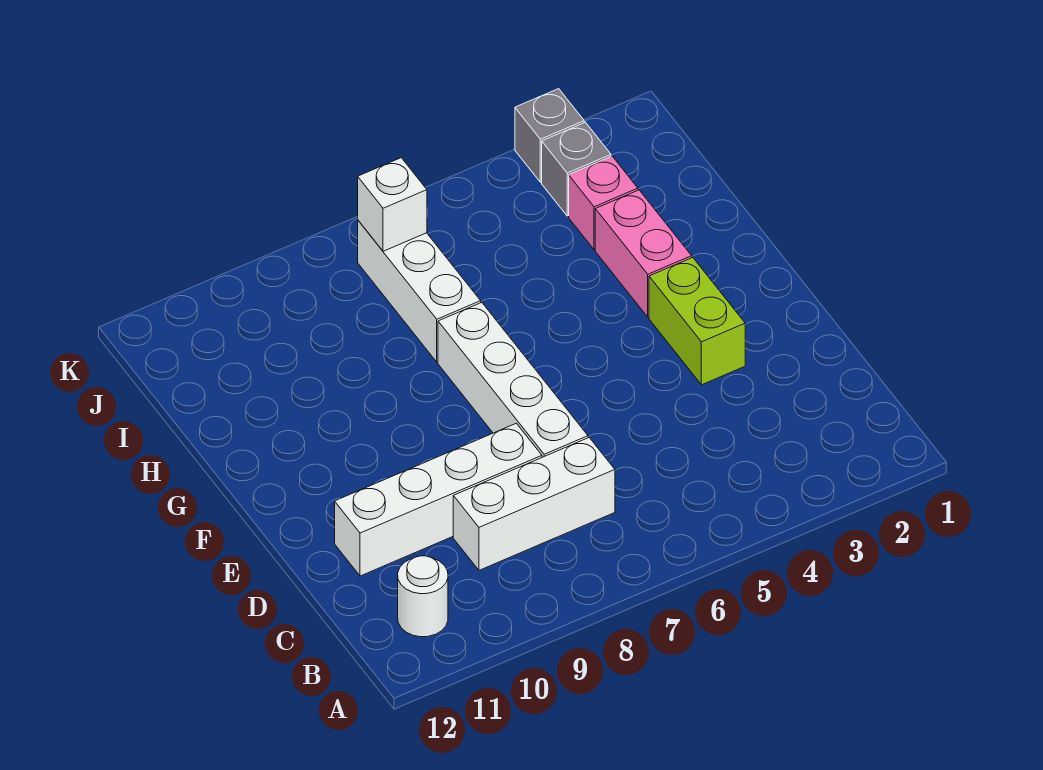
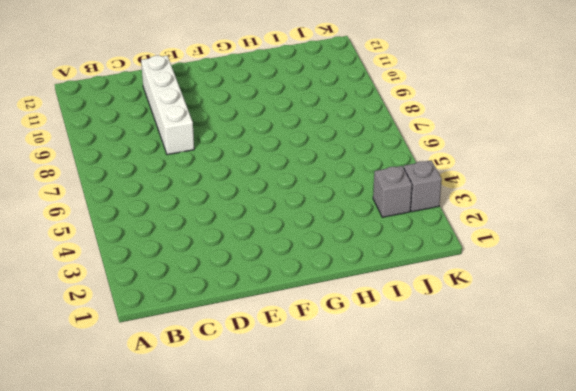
none -> white 1x1 round brick [398,556,448,637]
none -> white 1x3 brick [453,438,615,570]

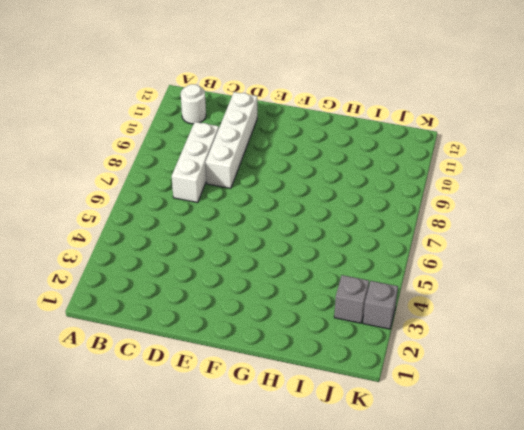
none -> white 1x4 brick [438,302,588,457]
none -> lime 1x2 brick [649,257,745,385]

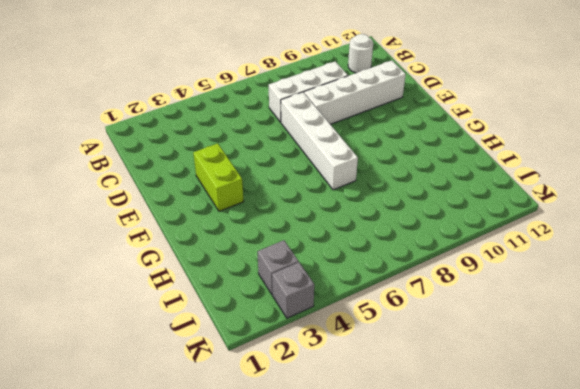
none -> pink 1x2 brick [595,190,692,317]
none -> white 1x3 brick [358,221,481,362]

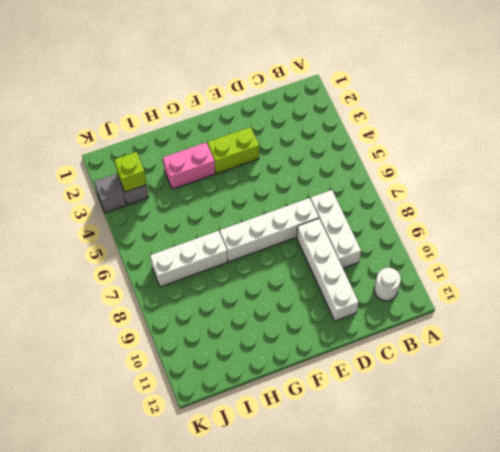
lime 1x1 brick [115,152,147,192] -> none
none -> pink 1x1 brick [569,156,638,250]
none -> white 1x1 brick [358,158,427,251]

